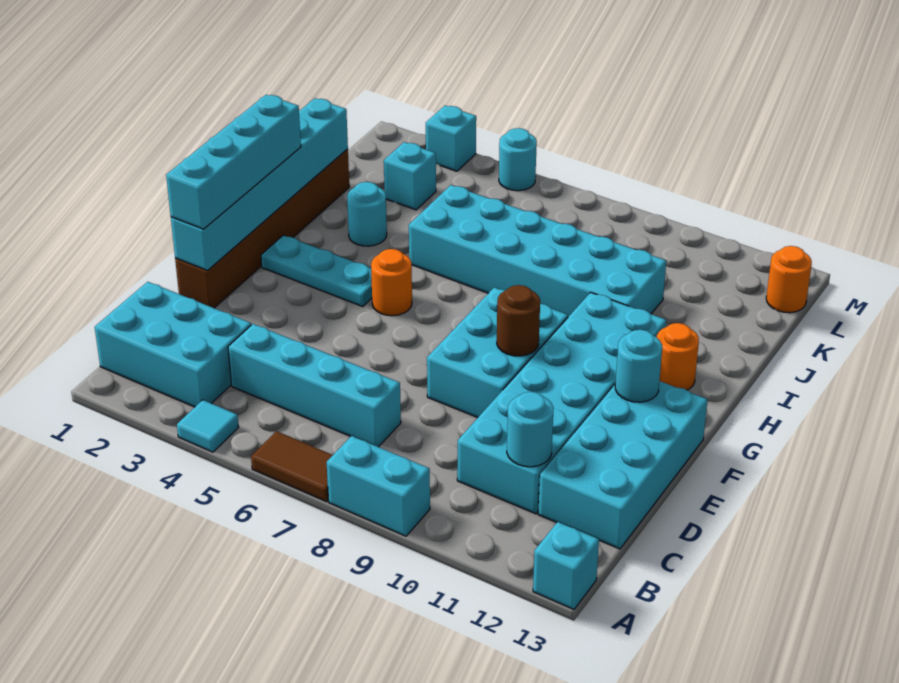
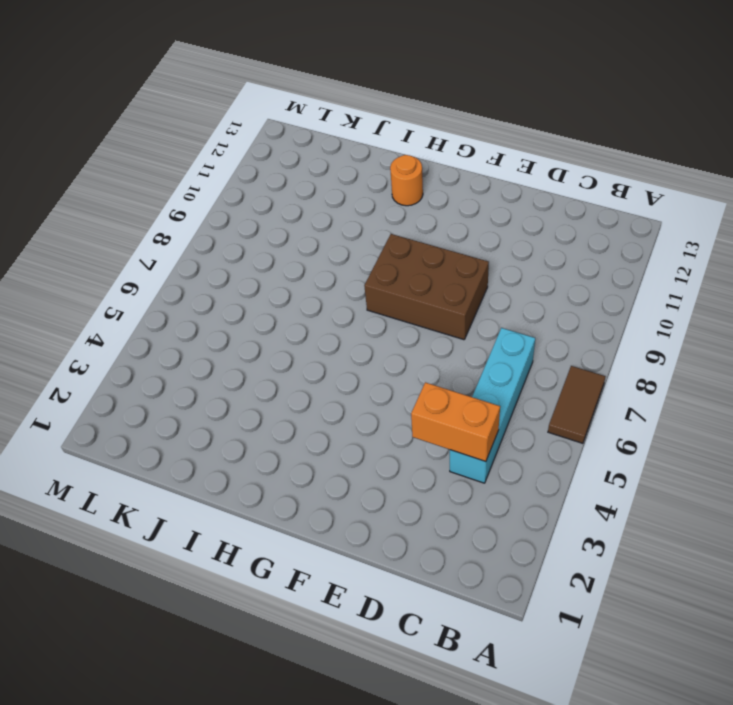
orange 1x2 brick [411,382,500,462] -> none
brown 2x3 brick [364,234,489,340] -> cyan 2x3 brick [427,287,568,418]
none -> cyan 1x1 tile [177,400,239,452]
none -> cyan 1x2 brick [327,436,430,536]
none -> cyan 1x1 brick [533,522,599,609]

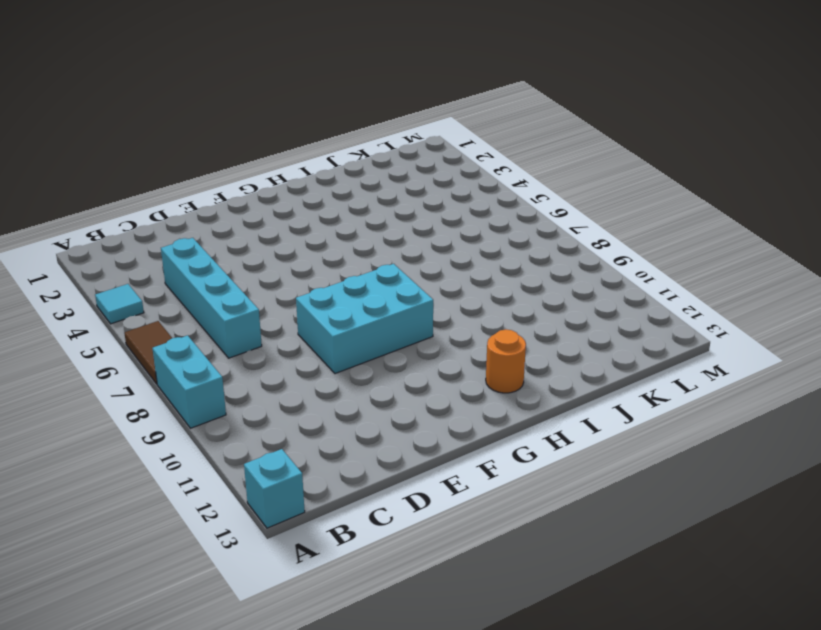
none -> cyan 2x3 brick [95,282,251,407]
none -> cyan 2x6 brick [457,292,666,514]
none -> cyan 2x4 brick [538,381,708,549]

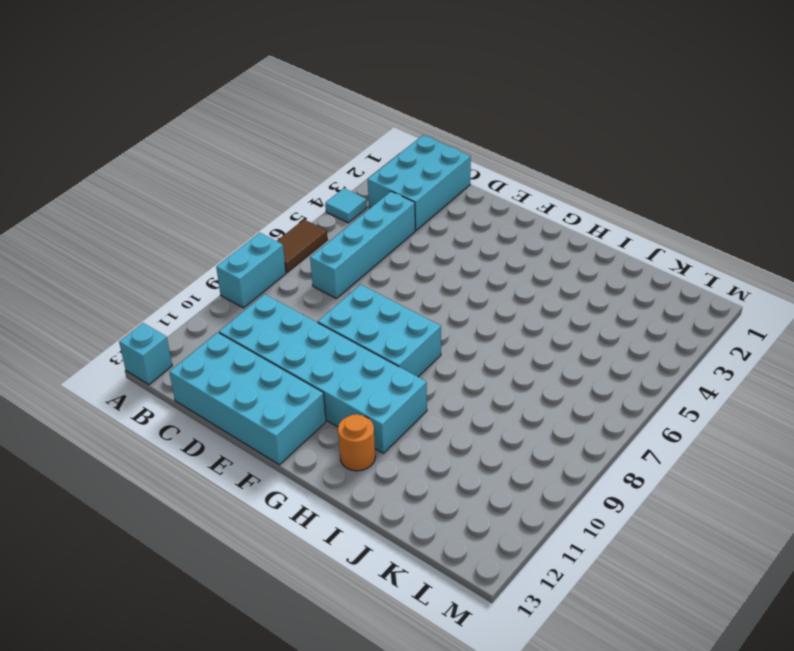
none -> brown 1x6 brick [175,149,349,308]
none -> cyan 1x3 plate [261,235,372,307]
none -> orange 1x1 round brick [371,249,412,316]

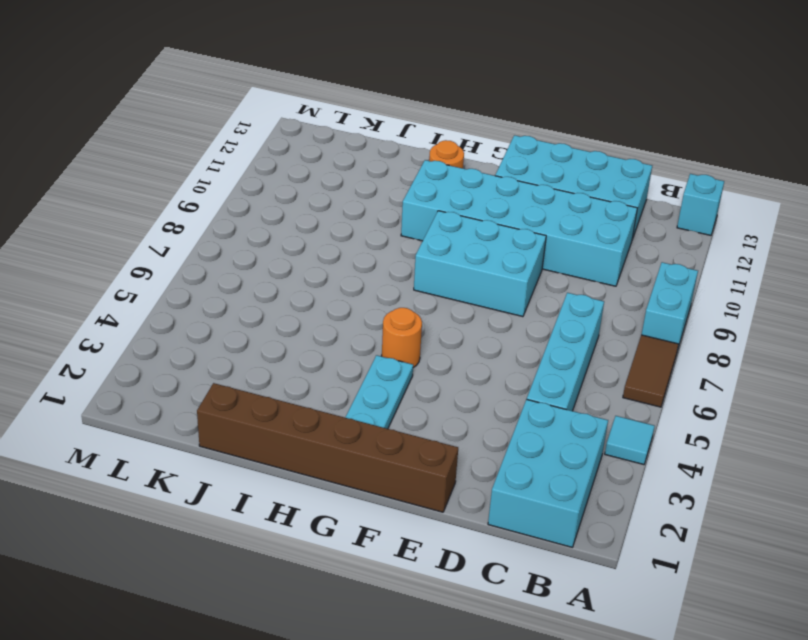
none -> cyan 1x1 round brick [347,182,387,246]
none -> cyan 2x6 brick [409,185,666,317]
none -> cyan 1x1 brick [384,142,436,210]

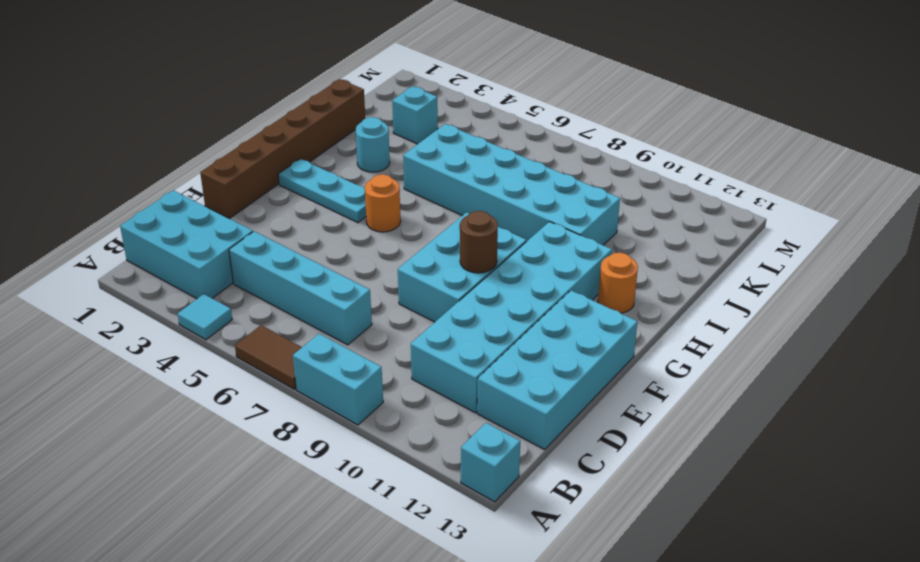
none -> orange 1x1 round brick [766,246,812,313]
none -> cyan 1x1 brick [426,106,476,171]
none -> cyan 1x1 round brick [499,128,537,191]

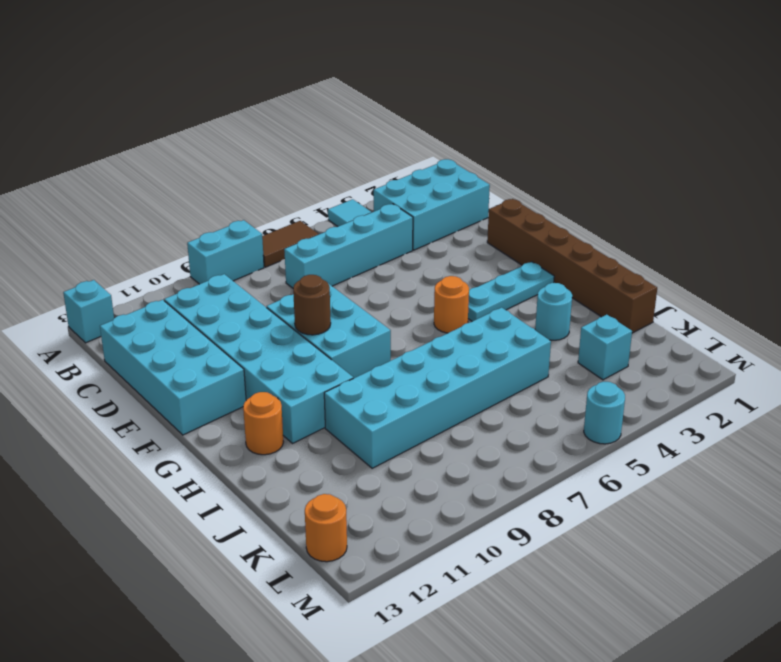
none -> cyan 1x1 brick [426,106,476,171]
none -> cyan 1x1 round brick [507,392,554,467]
none -> cyan 1x6 brick [171,98,348,270]

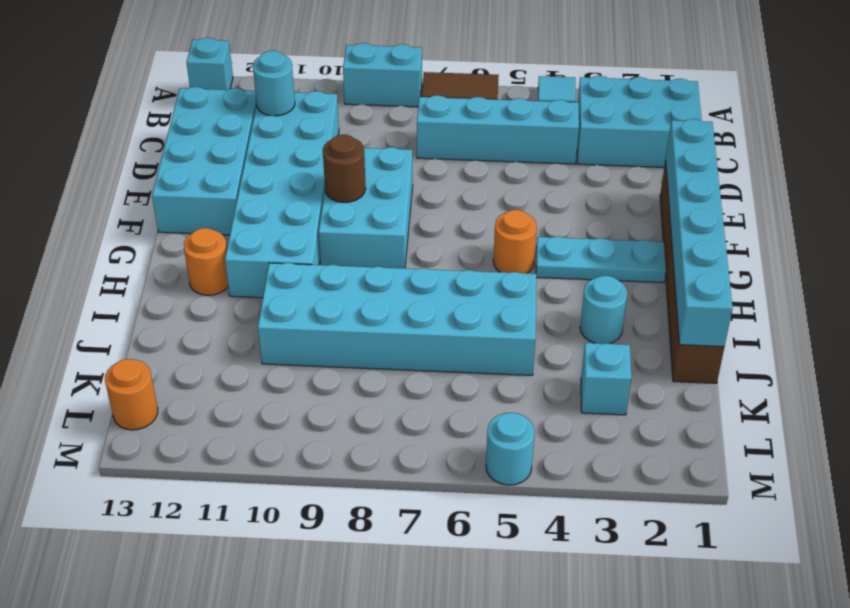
none -> cyan 1x1 brick [426,106,476,171]
none -> cyan 1x1 round brick [615,330,662,402]
none -> cyan 1x4 brick [166,95,301,229]

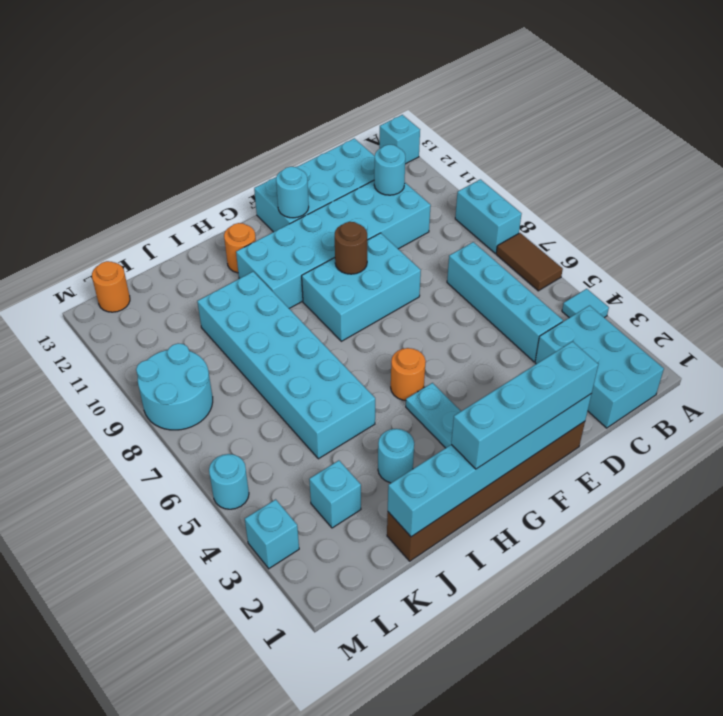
cyan 2x2 round brick [136,343,213,430] -> none

